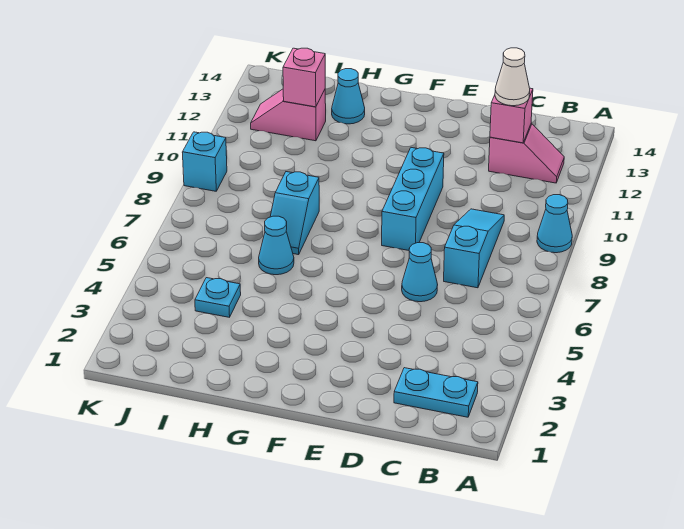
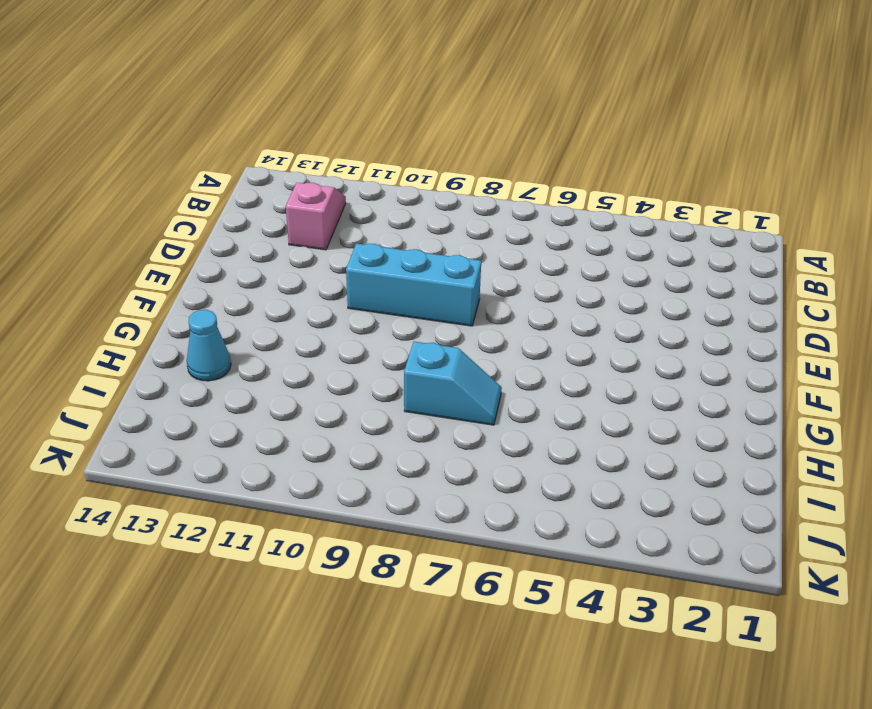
none -> cyan 1x1 cone [537,195,572,253]
none -> cyan 1x2 plate [394,368,478,417]
none -> cyan 1x3 slope [444,209,504,288]

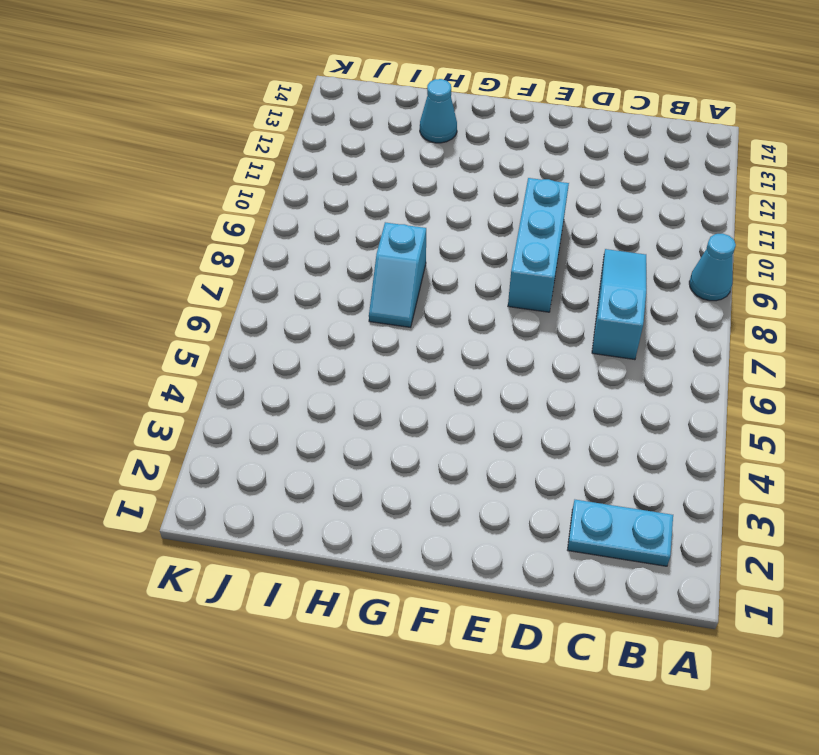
none -> pink 1x2 slope [489,124,564,183]
none -> cyan 1x1 cone [402,243,438,302]
none -> cyan 1x1 cone [259,216,294,275]

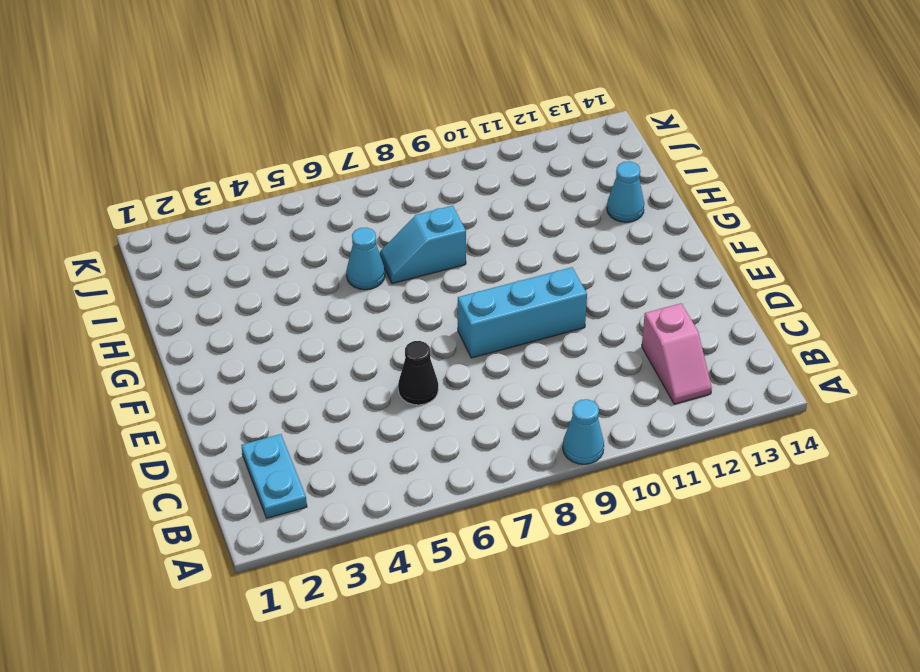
black 1x1 cone [398,341,438,405] -> cyan 1x1 cone [402,243,438,302]
none -> cyan 1x3 slope [444,209,504,288]
none -> cyan 1x1 plate [195,278,241,317]
none -> pink 1x2 slope [251,89,326,141]

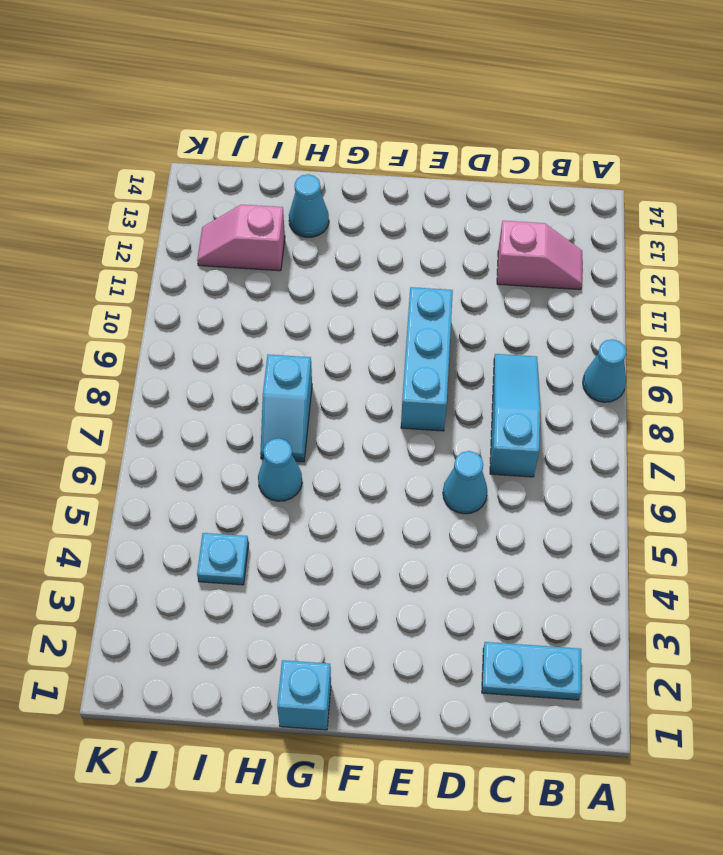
cyan 1x1 brick [277,660,331,730] -> cyan 1x1 brick moved to [182,132,227,191]
none -> pink 1x1 brick [490,88,533,143]
none -> pink 1x1 brick [283,48,325,107]
none -> white 1x1 cone [495,48,530,106]

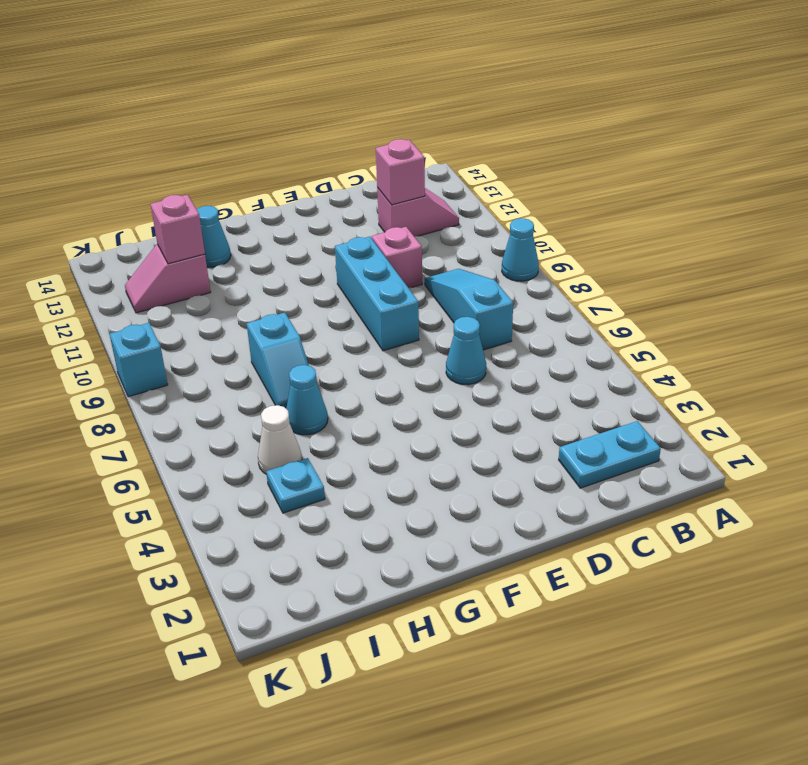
pink 1x1 brick [372,227,422,288] -> none
white 1x1 cone [258,405,302,474] -> white 1x1 cone moved to [495,48,530,106]

